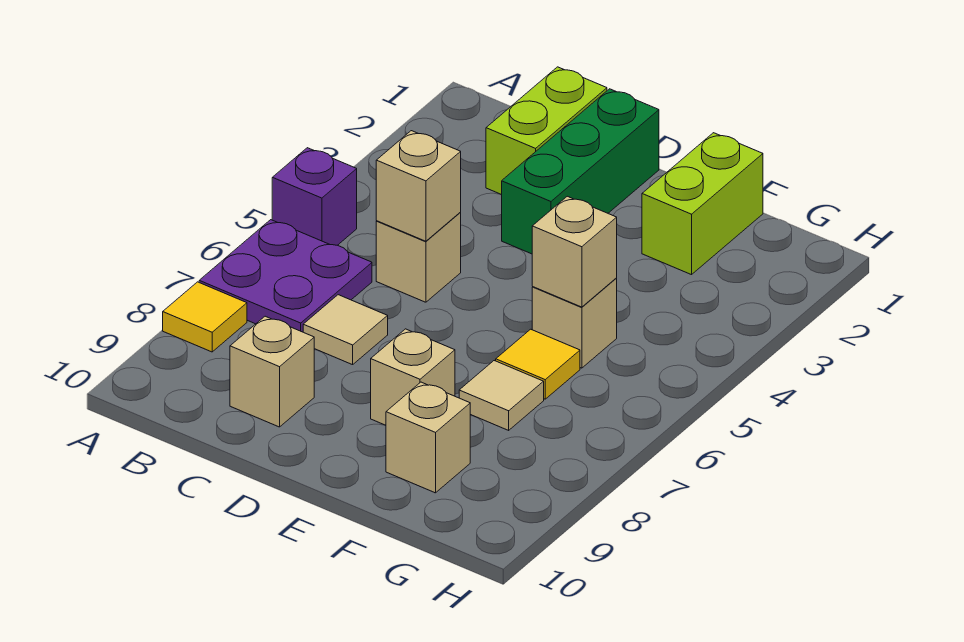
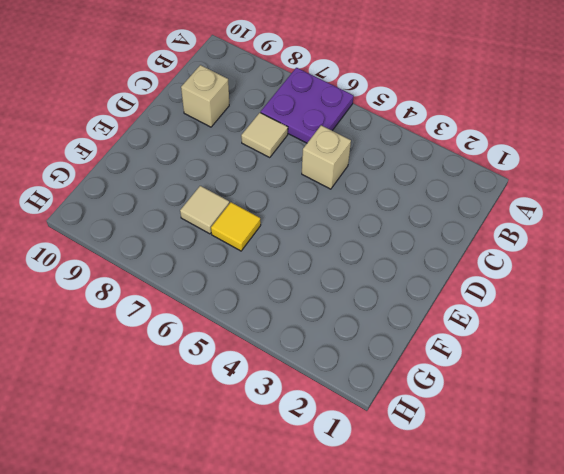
none -> purple 1x1 brick [272,148,357,245]
none -> yellow 1x1 tile [163,282,247,352]
none -> lime 1x2 brick [486,67,607,195]

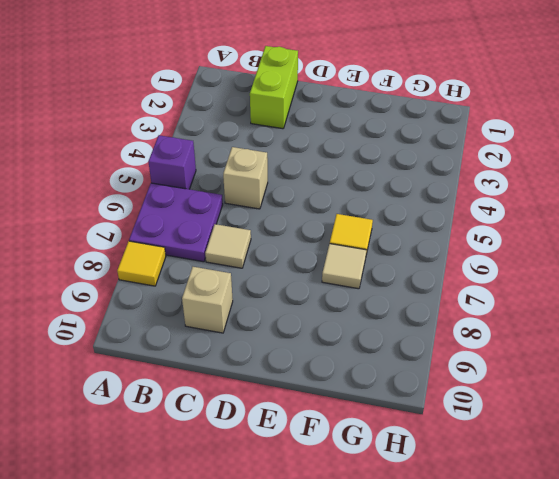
none -> green 1x3 brick [502,89,659,254]
none -> tan 1x1 brick [371,329,455,425]
none -> lime 1x2 brick [642,133,763,275]

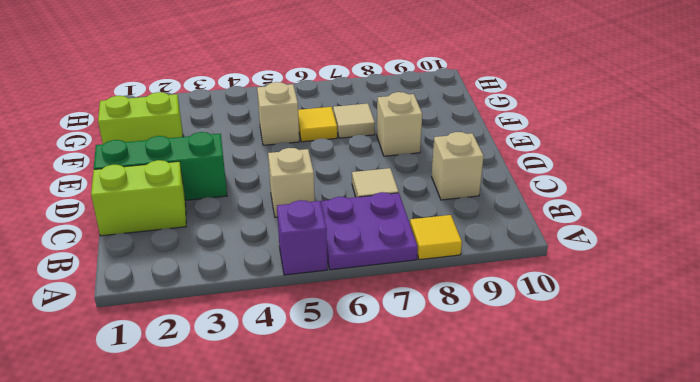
none -> tan 1x1 brick [386,382,470,493]
none -> tan 1x1 brick [376,131,461,241]
none -> tan 1x1 brick [532,196,617,307]

